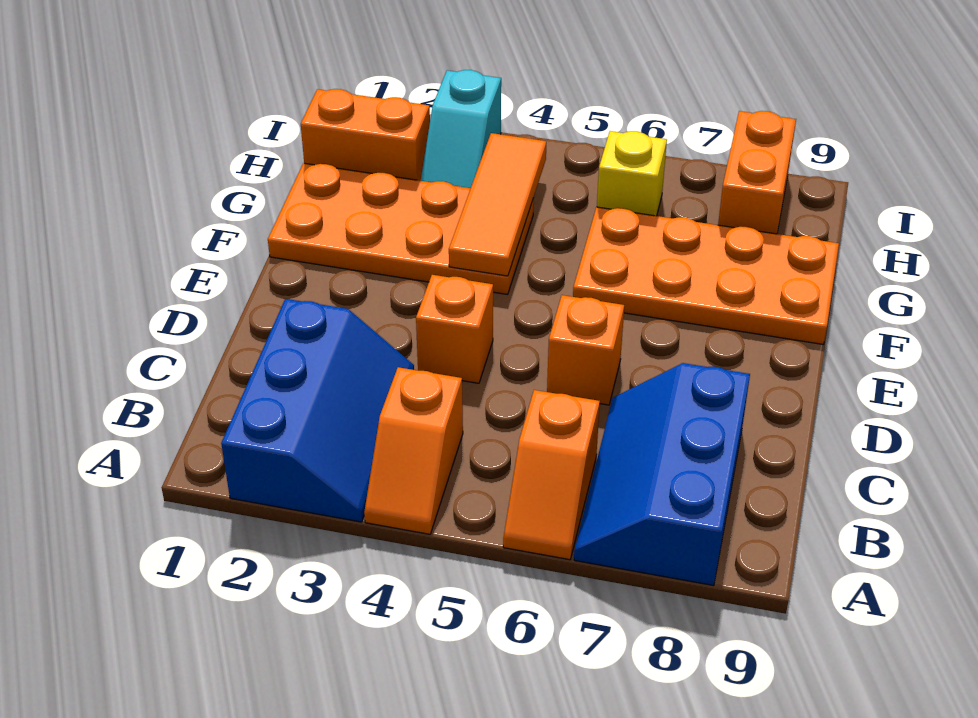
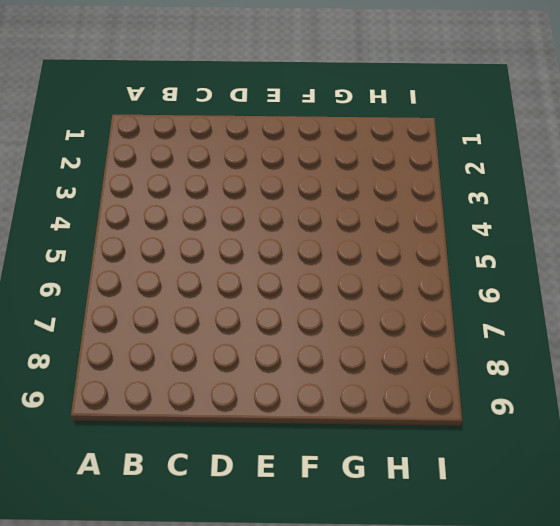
none -> blue 2x3 slope [221,299,414,522]
none -> orange 1x2 slope [364,367,463,534]
none -> orange 1x2 slope [503,390,600,560]

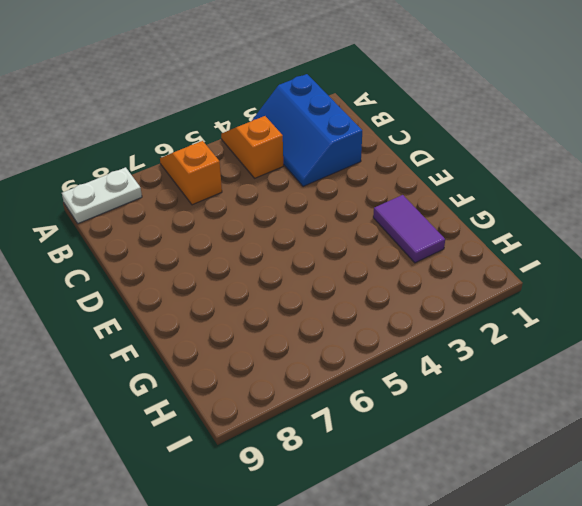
white 1x2 plate [62,167,142,223] -> blue 2x3 slope [574,363,750,586]
purple 1x2 tile [373,195,445,263] -> orange 2x4 plate [268,163,534,294]
none -> orange 1x1 brick [416,275,493,383]
none -> orange 1x1 brick [547,295,624,405]
none -> orange 2x4 plate [573,207,839,344]

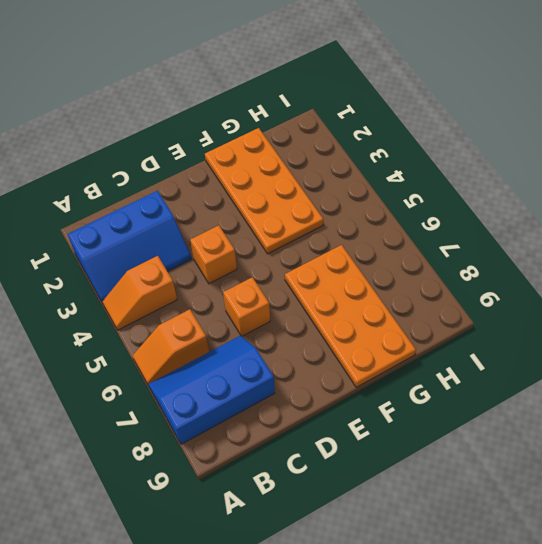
none -> orange 1x2 brick [301,89,430,181]
none -> cyan 1x2 slope [421,70,501,188]
none -> yellow 1x1 brick [597,131,667,216]

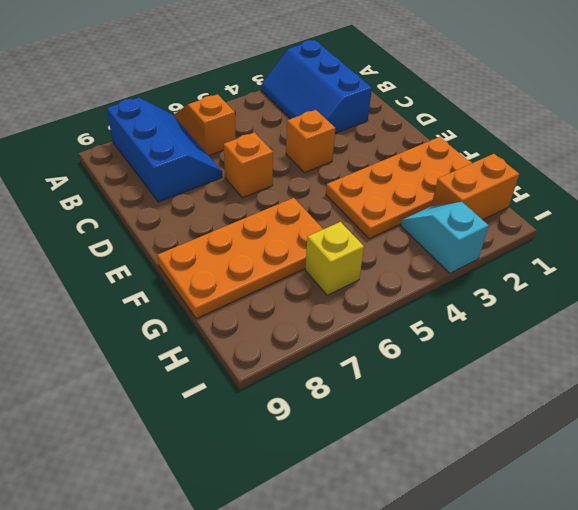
none -> orange 1x2 slope [364,367,463,534]
none -> orange 1x2 brick [718,111,796,234]
none -> orange 1x3 tile [449,133,546,276]

